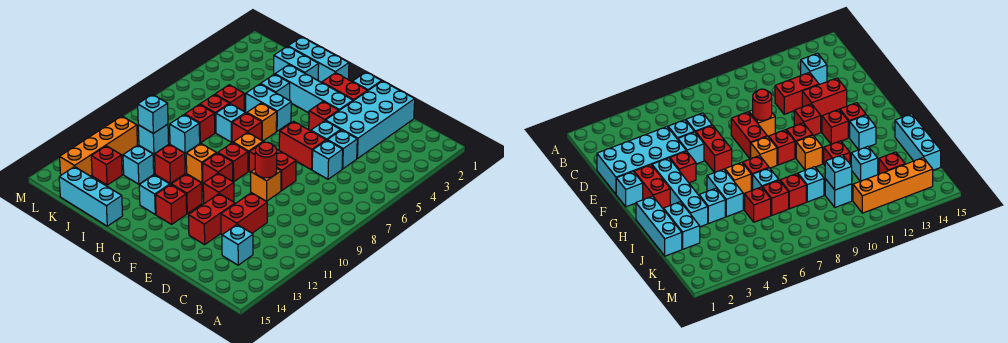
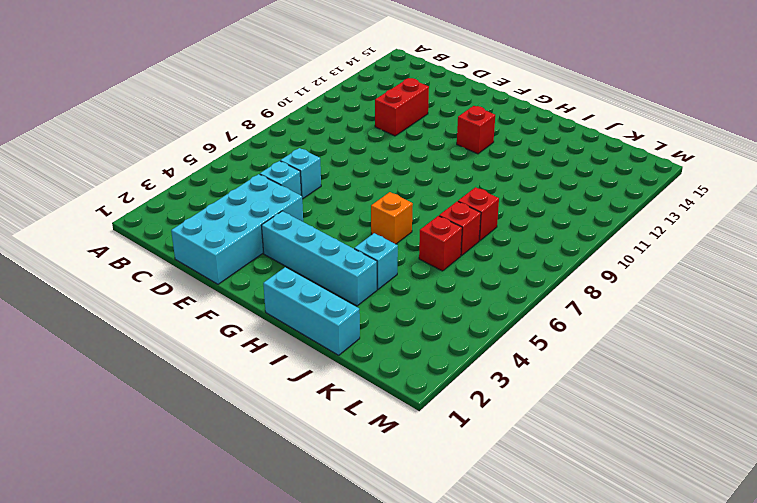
none -> cyan 1x1 brick [222,225,253,265]
none -> cyan 1x1 brick [311,121,341,140]
none -> red 1x2 brick [279,121,326,170]
none -> red 1x2 brick [249,142,296,191]

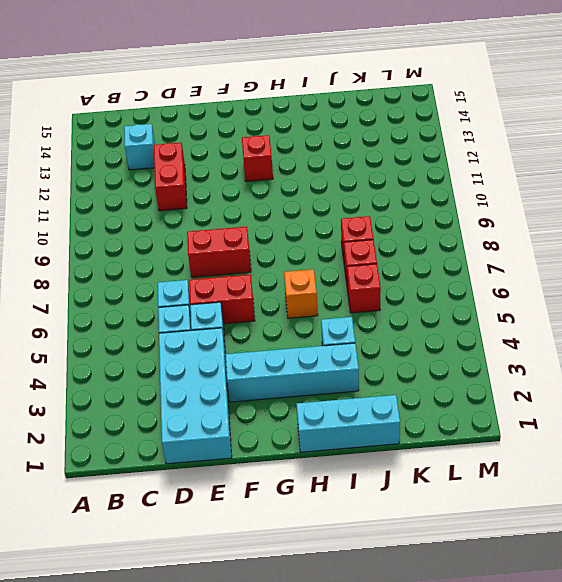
none -> orange 1x1 brick [251,169,281,201]
none -> red 1x2 brick [189,194,235,245]
none -> cyan 1x1 brick [352,72,381,91]
none -> red 1x2 brick [322,73,367,101]

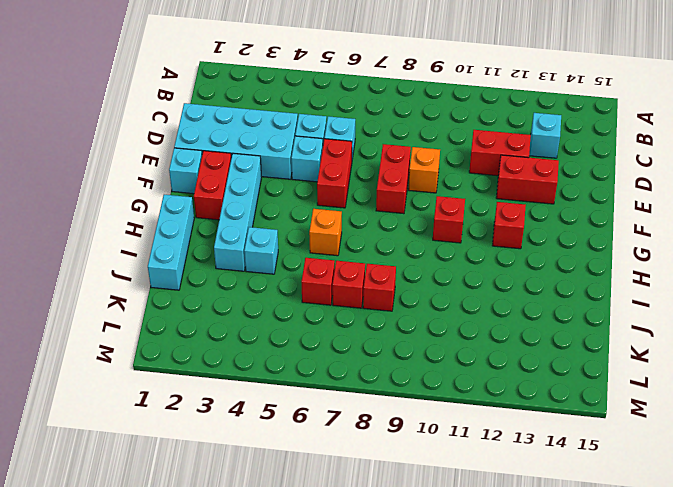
none -> red 1x1 brick [309,102,339,131]
none -> red 1x1 brick [203,173,234,204]
none -> orange 1x1 brick [233,132,263,171]
none -> red 1x1 brick [218,143,248,182]

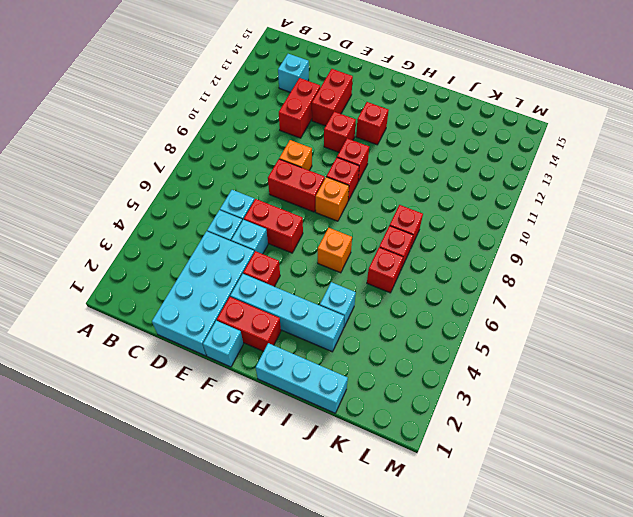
none -> red 1x1 brick [156,185,187,224]
none -> cyan 1x2 brick [246,84,291,131]
none -> red 1x1 brick [232,113,262,143]
none -> orange 1x1 brick [186,144,216,183]

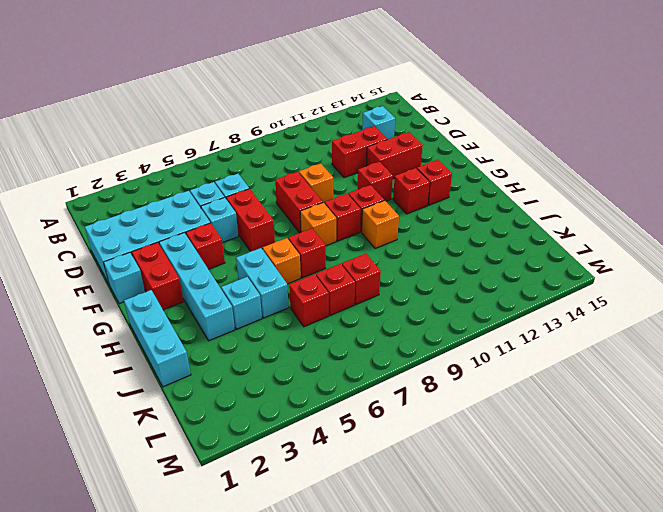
none -> cyan 1x1 brick [139,175,170,214]
none -> cyan 1x2 brick [274,46,319,80]
none -> cyan 1x1 brick [216,104,246,142]
none -> red 1x1 brick [155,144,185,183]

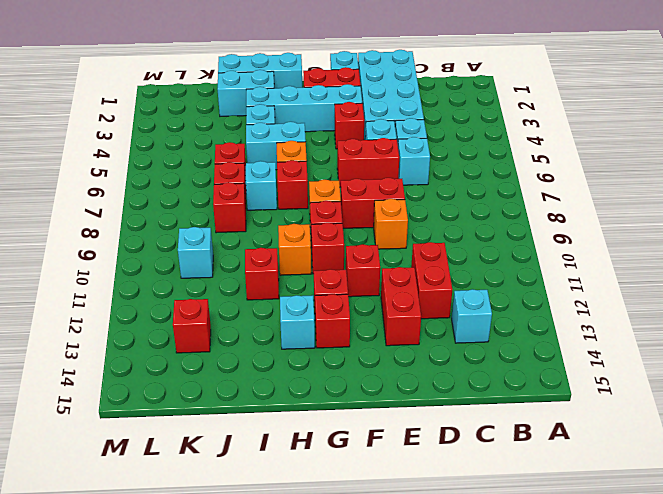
none -> cyan 1x3 brick [59,167,123,226]
none -> cyan 1x1 brick [170,115,200,153]
none -> cyan 1x1 brick [123,145,154,184]
none -> orange 1x4 brick [60,116,137,176]

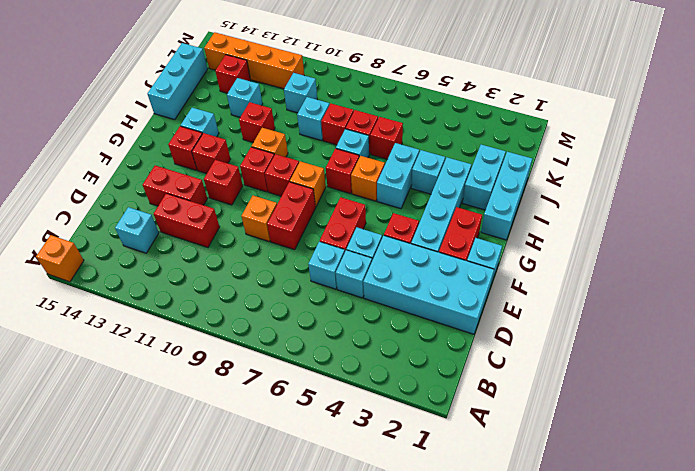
orange 1x1 brick [36,235,84,282] -> none
none -> red 1x1 round brick [255,142,277,178]
none -> cyan 1x1 brick [138,95,168,133]

